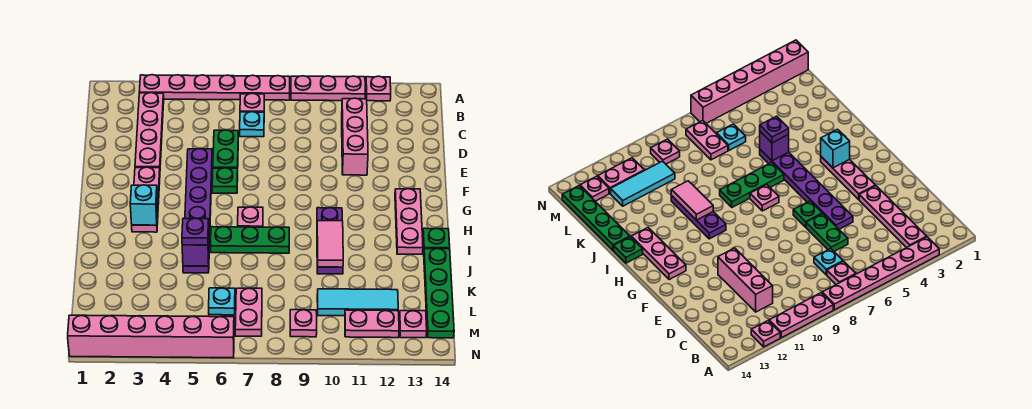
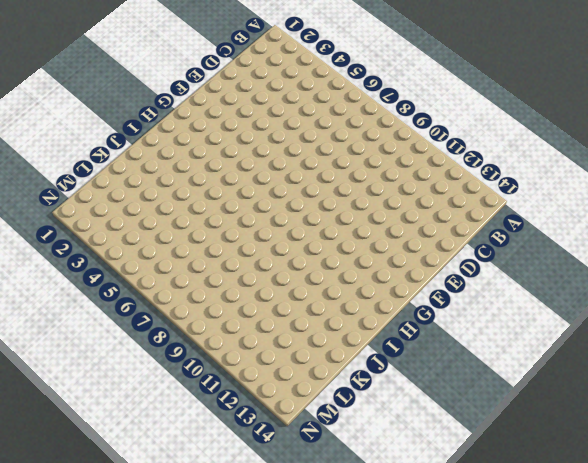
none -> pink 1x6 plate [139,75,290,100]
none -> pink 1x3 plate [291,76,366,101]
none -> pink 1x1 plate [366,76,391,101]

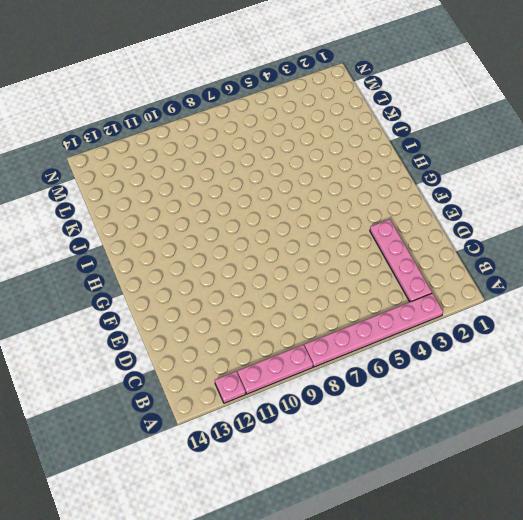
none -> pink 1x1 plate [240,93,264,112]
none -> cyan 1x1 plate [240,112,264,137]
none -> pink 1x3 brick [342,98,368,175]

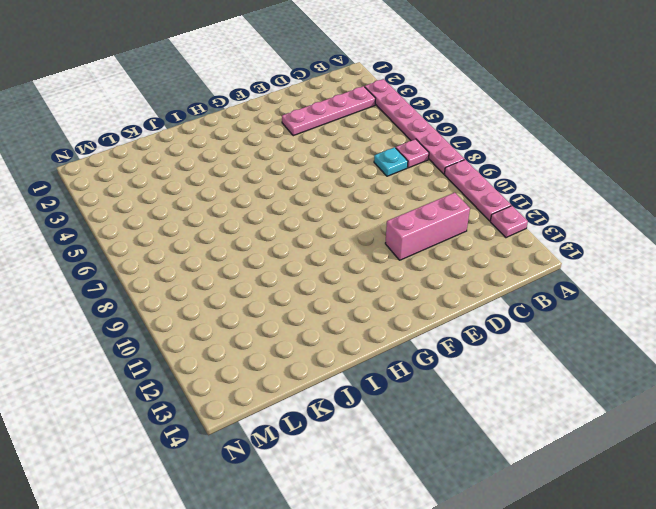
none -> green 1x2 plate [213,130,238,168]
none -> purple 1x6 plate [183,149,212,273]
none -> pink 1x3 plate [132,167,160,232]

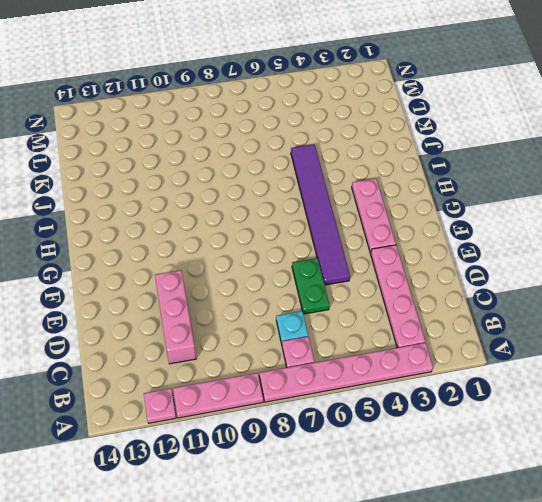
purple 1x6 tile [291,144,350,285] -> purple 1x6 plate [183,149,212,273]
none -> green 1x1 plate [212,168,238,193]
none -> pink 1x3 plate [395,189,423,254]
none -> pink 1x1 plate [238,207,263,227]

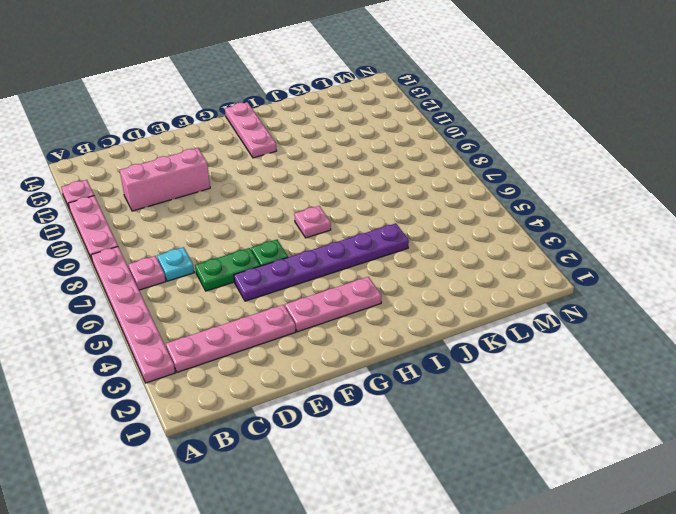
pink 1x3 plate [225,102,277,158] -> pink 1x3 plate turned to [395,189,423,254]
none -> purple 1x3 plate [317,208,343,274]
none -> green 1x3 plate [210,227,289,253]
none -> green 1x1 plate [423,228,450,249]

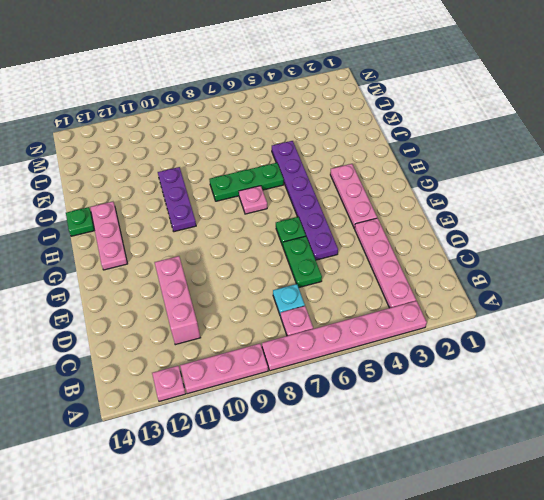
none -> green 1x4 plate [424,249,454,338]
none -> cyan 1x1 plate [209,288,235,315]
none -> pink 1x2 plate [235,288,262,336]

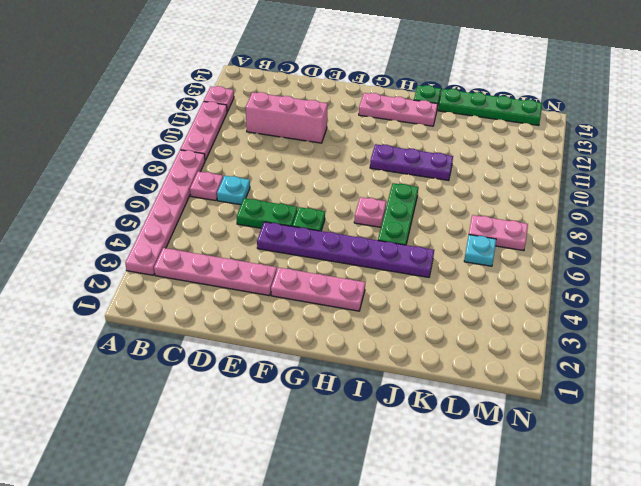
none -> cyan 1x3 tile [317,289,398,316]
none -> pink 1x1 plate [290,310,317,337]
none -> pink 1x2 plate [345,310,399,338]

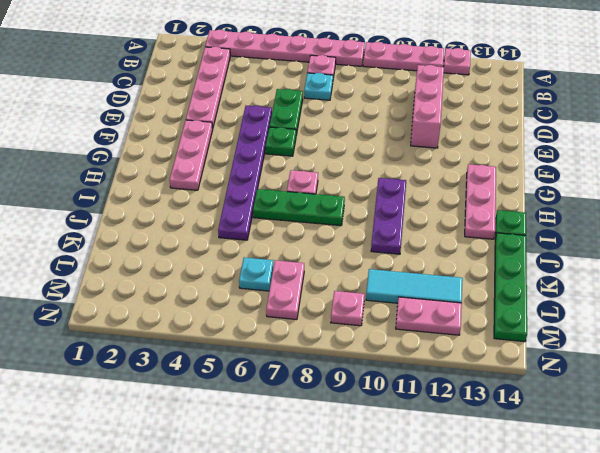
none -> pink 1x1 plate [399,311,427,338]
none -> pink 1x6 brick [68,315,234,358]
none -> cyan 1x1 brick [130,185,158,225]

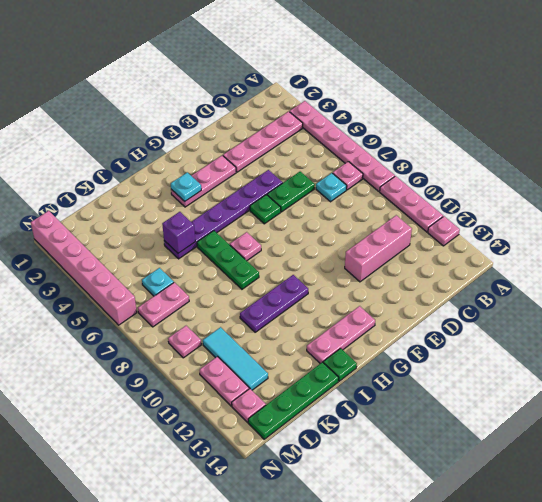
cyan 1x1 plate [171,172,201,201] -> cyan 1x1 brick [130,185,158,225]
none -> pink 1x2 tile [317,221,343,267]
none -> purple 1x1 plate [182,218,209,245]

